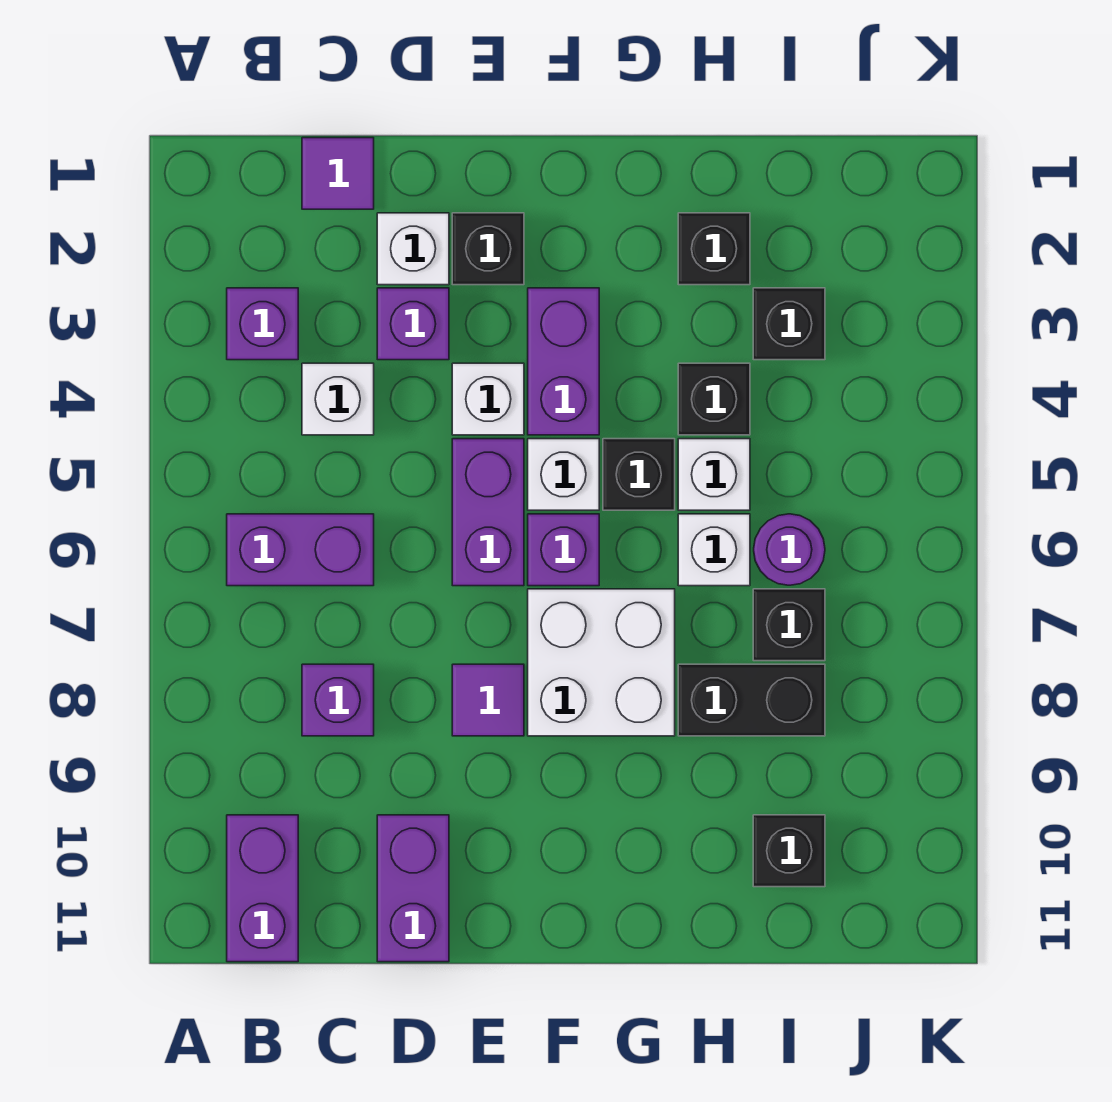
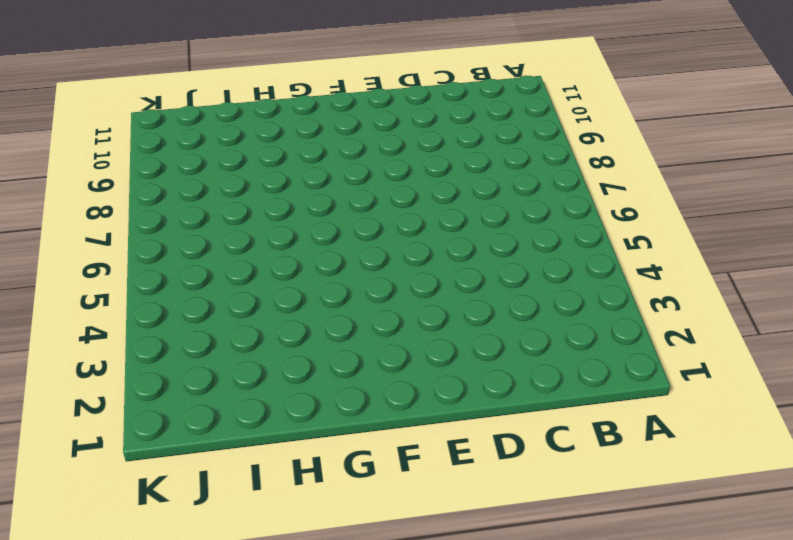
none -> purple 1x1 brick [227,288,298,360]
none -> purple 1x2 brick [227,514,374,586]
none -> purple 1x2 brick [227,815,298,962]

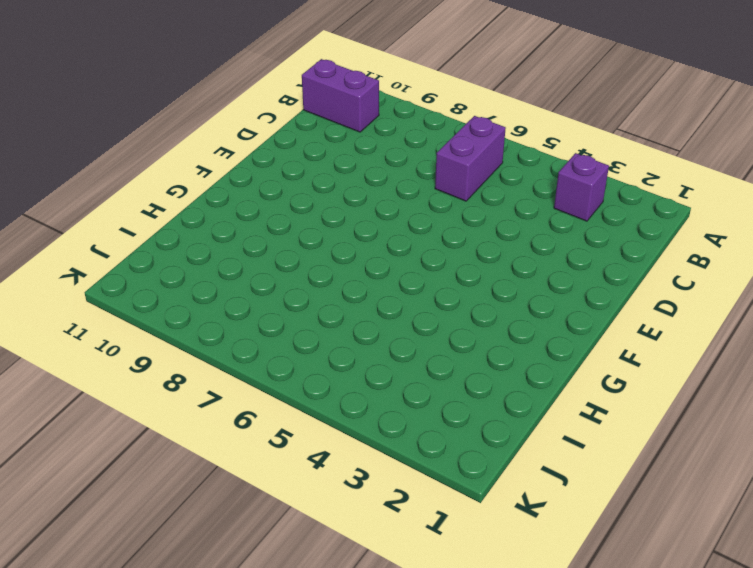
none -> purple 1x1 tile [302,138,374,209]
none -> white 1x1 brick [302,363,374,435]
none -> purple 1x1 brick [302,664,374,736]

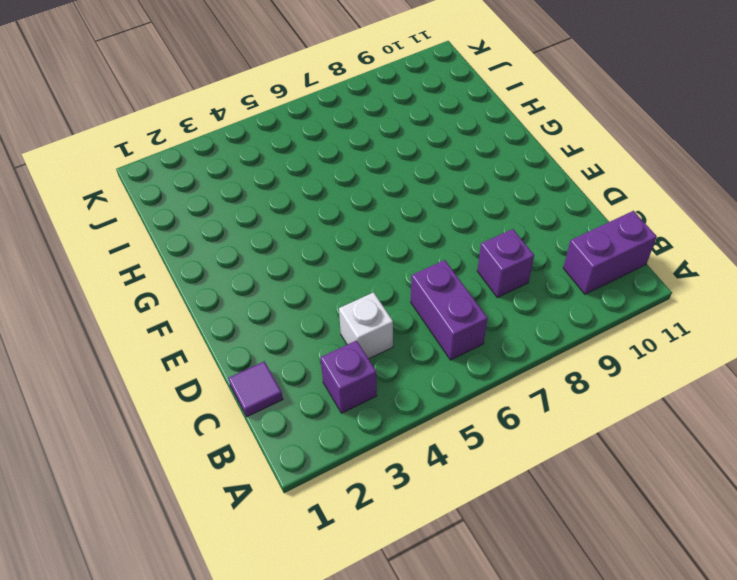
none -> white 1x1 brick [377,213,449,285]
none -> purple 1x1 brick [377,288,449,360]
none -> purple 1x2 brick [377,815,449,962]

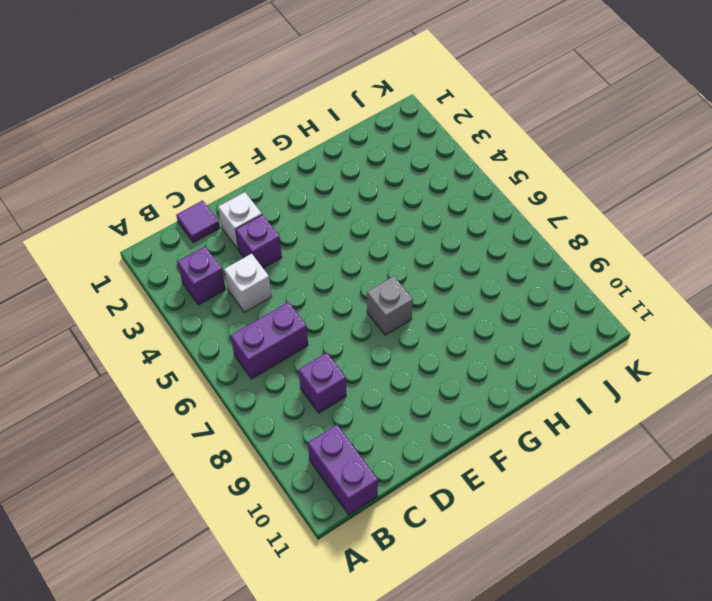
grey 1x1 brick [367,276,413,335] -> white 2x2 brick [528,589,675,736]
none -> purple 1x2 brick [377,815,449,962]
none -> black 1x1 brick [452,213,524,285]
none -> white 1x1 brick [452,363,524,435]

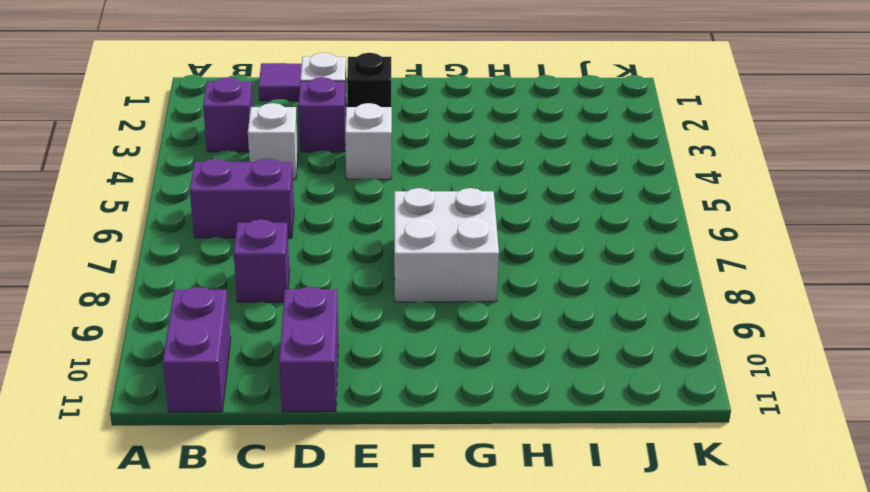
none -> purple 1x2 brick [452,439,524,586]
none -> purple 1x1 tile [452,664,524,736]
none -> purple 1x2 brick [528,288,599,435]

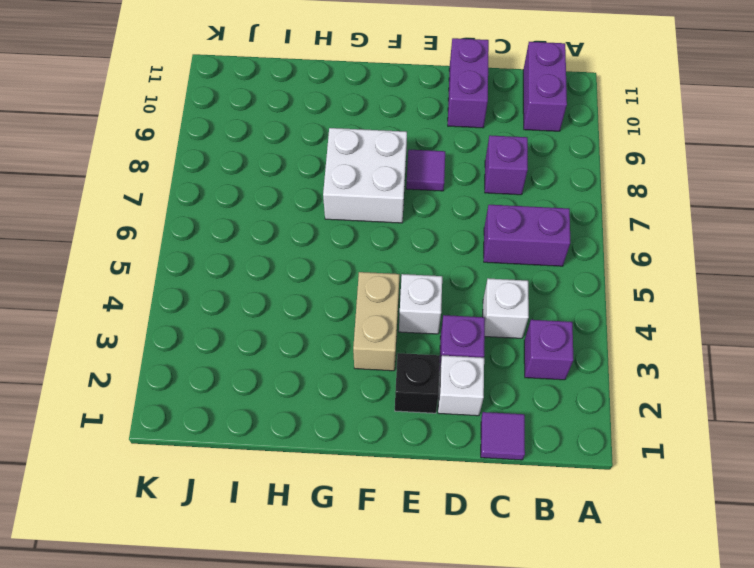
tan 1x2 brick [353,272,400,371] -> purple 1x2 brick [528,288,599,435]
none -> purple 1x2 brick [452,439,524,586]
none -> white 1x1 brick [528,439,599,510]
none -> purple 1x1 brick [528,514,599,586]

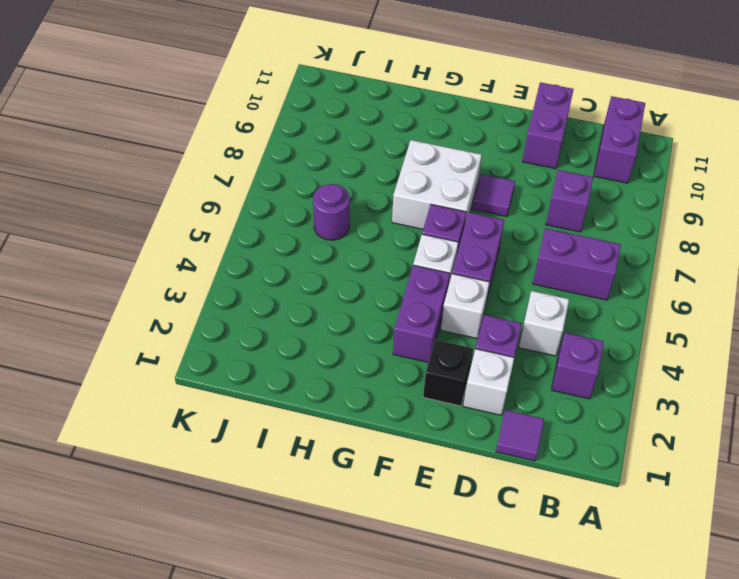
none -> black 1x1 brick [603,439,675,510]
none -> black 1x1 brick [678,213,750,285]
none -> black 1x1 brick [678,363,750,435]

